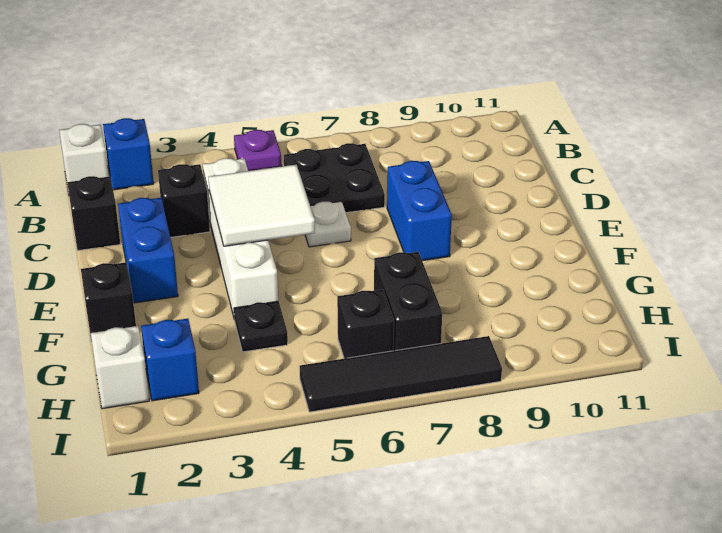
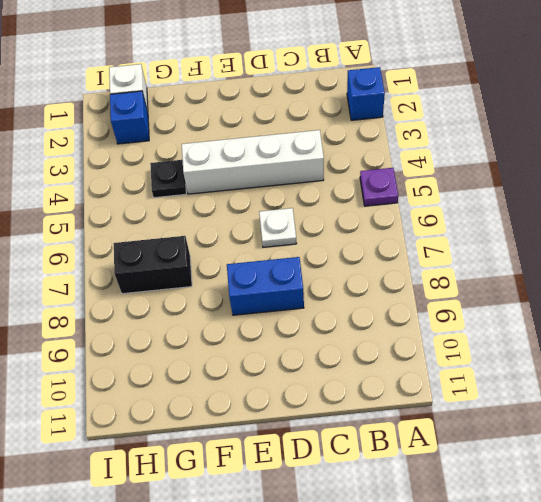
none -> white 1x1 brick [59,124,109,193]
none -> black 2x2 plate [284,143,385,213]
none -> black 1x1 brick [67,176,120,251]

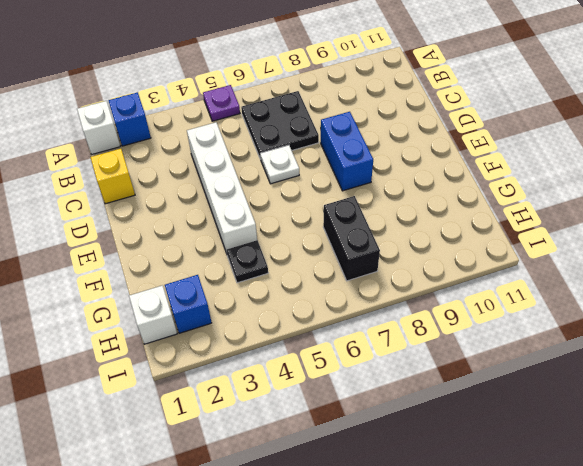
yellow 1x1 brick [90,149,135,204] -> black 1x1 brick [67,176,120,251]
none -> black 1x1 brick [158,164,210,237]
none -> blue 1x2 brick [118,198,178,303]
none -> black 1x1 brick [81,262,136,341]

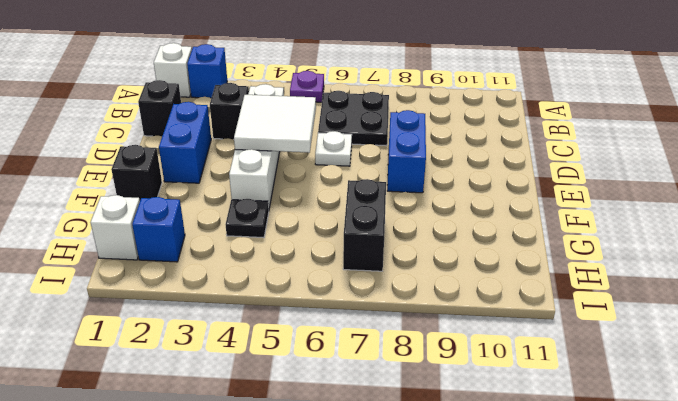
none -> black 1x1 brick [337,289,394,359]
none -> black 1x4 tile [300,336,502,412]

